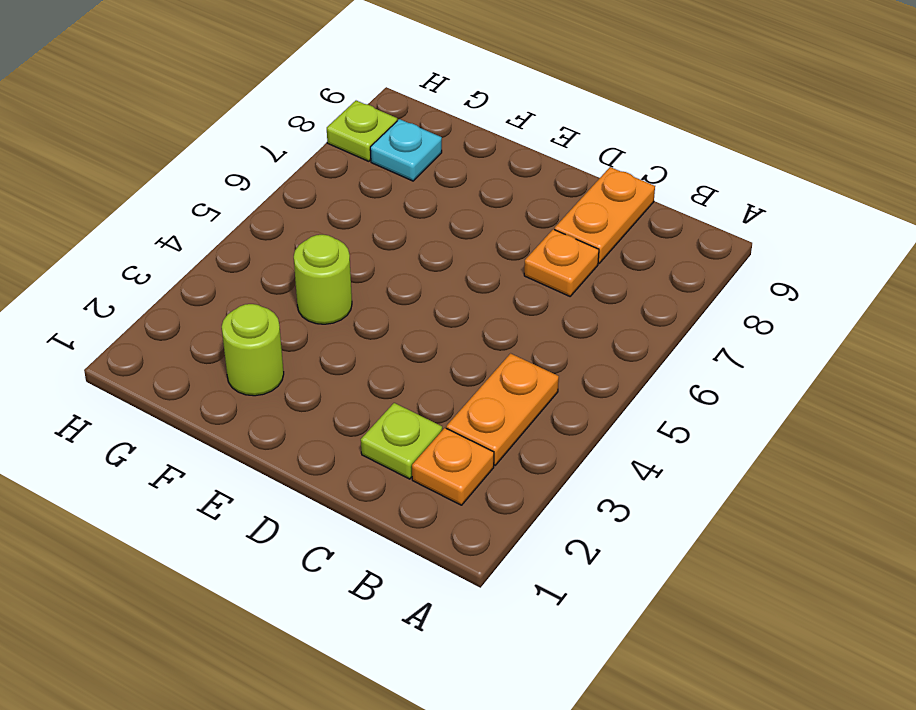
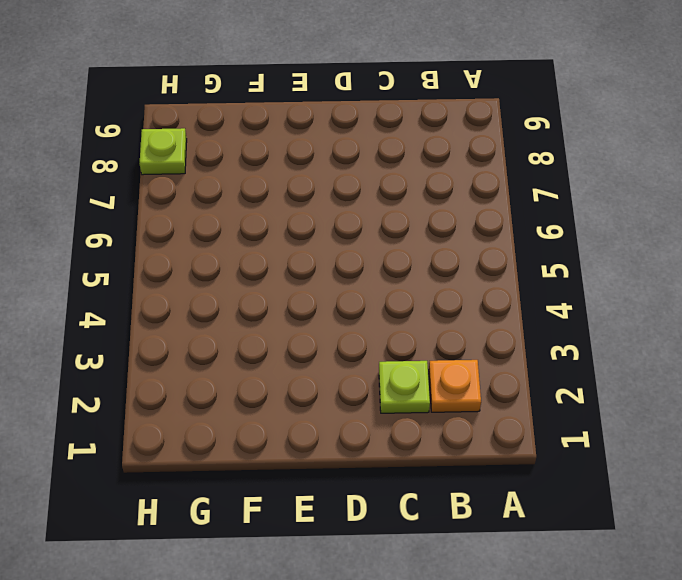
none -> orange 1x2 plate [446,353,559,465]
none -> orange 1x1 plate [524,229,599,296]

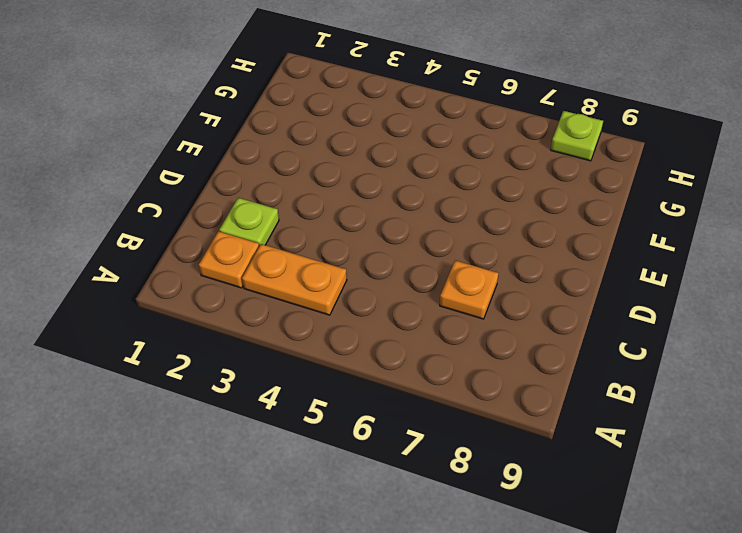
none -> orange 1x2 plate [554,167,655,263]
none -> lime 1x1 round brick [222,304,284,396]

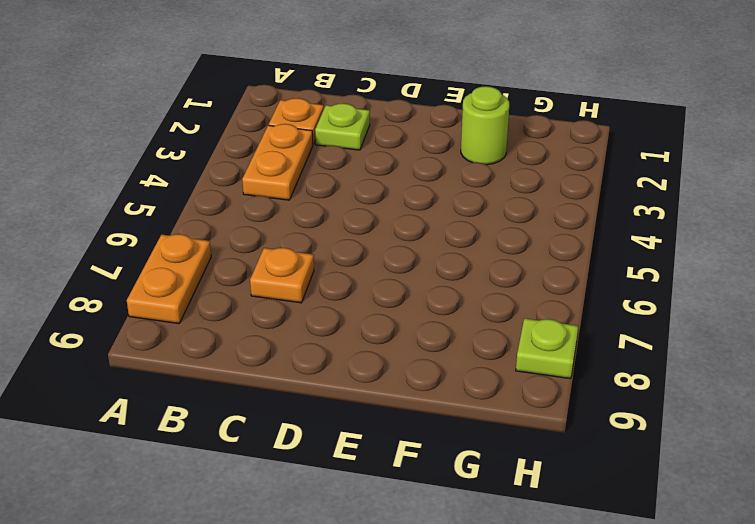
orange 1x2 plate [127,234,211,324] -> orange 1x2 plate moved to [554,167,655,263]
none -> lime 1x1 round brick [294,235,352,324]
none -> cyan 1x1 plate [370,119,442,181]

